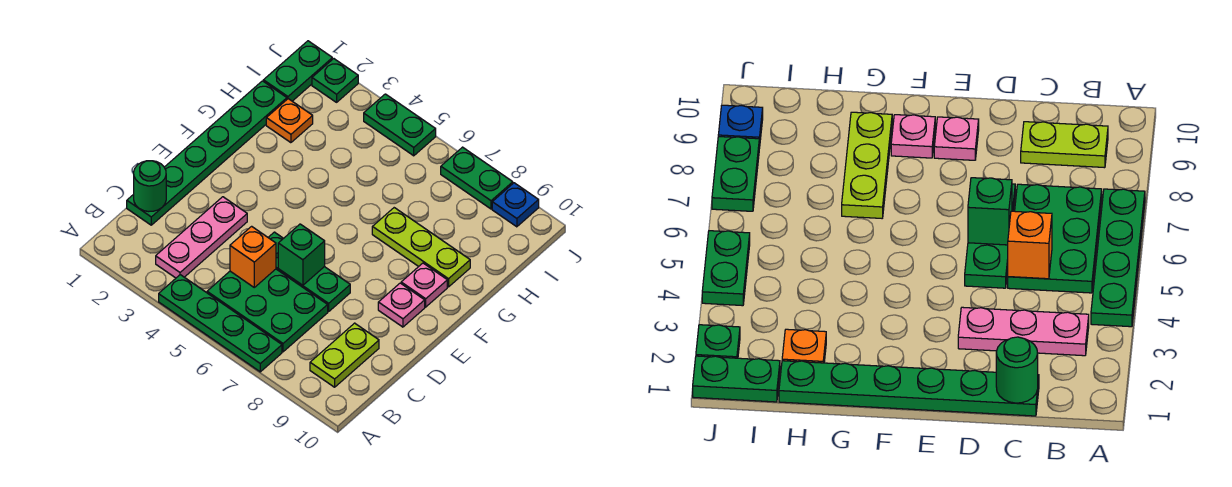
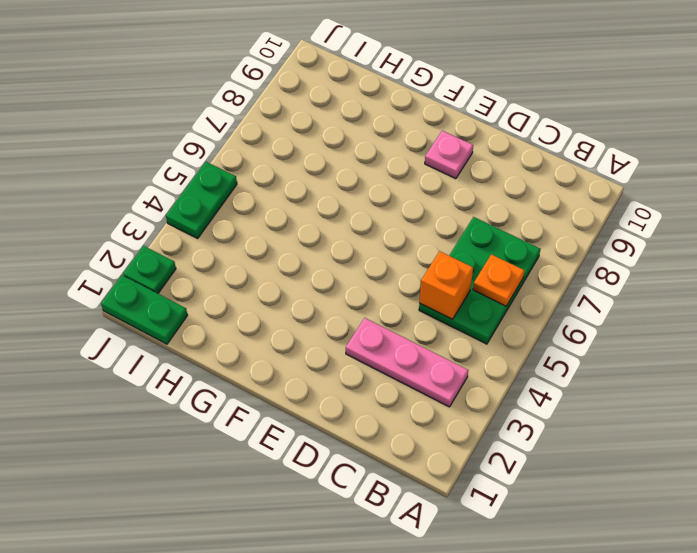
orange 1x1 plate [473,254,525,306] -> orange 1x1 plate moved to [266,99,313,143]
none -> green 1x4 plate [159,275,282,372]
none -> lime 1x2 plate [310,323,379,387]
none -> green 1x6 plate [127,81,287,225]

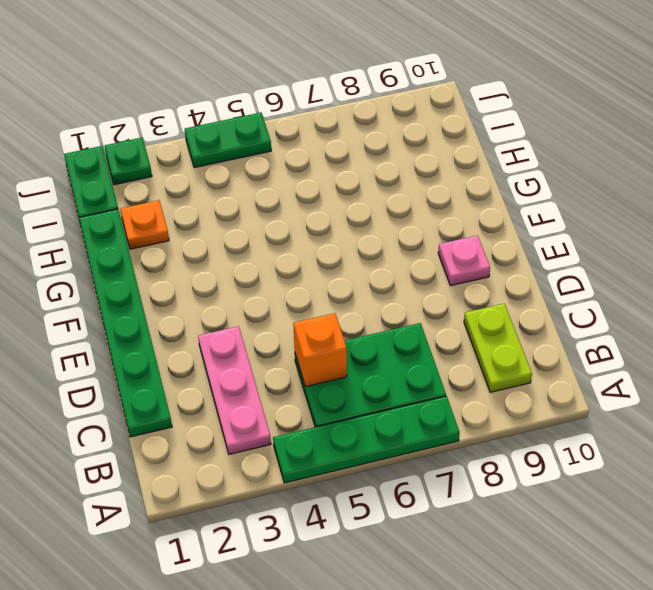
none -> green 1x3 plate [268,232,350,312]
none -> pink 1x1 plate [401,263,447,307]
none -> lime 1x3 plate [372,208,470,287]

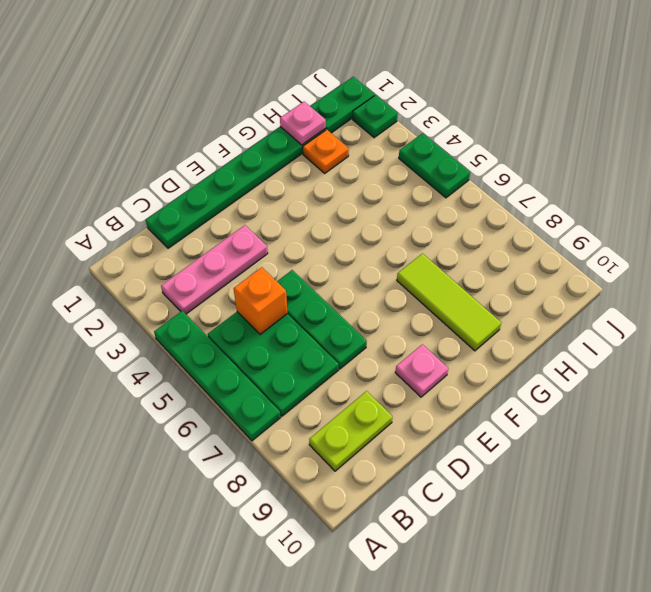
lime 1x3 tile [397,253,501,351] -> lime 1x3 plate [372,208,470,287]
pink 1x1 plate [280,102,326,145] -> pink 1x1 plate moved to [401,263,447,307]
none -> green 1x2 plate [441,147,513,209]
none -> blue 1x1 plate [492,183,539,227]
none -> green 1x1 round brick [134,161,166,212]

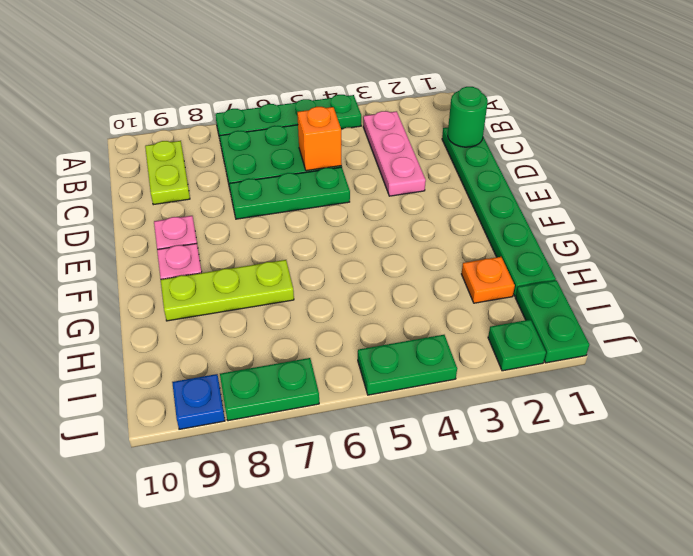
none -> green 1x1 brick [278,224,325,285]

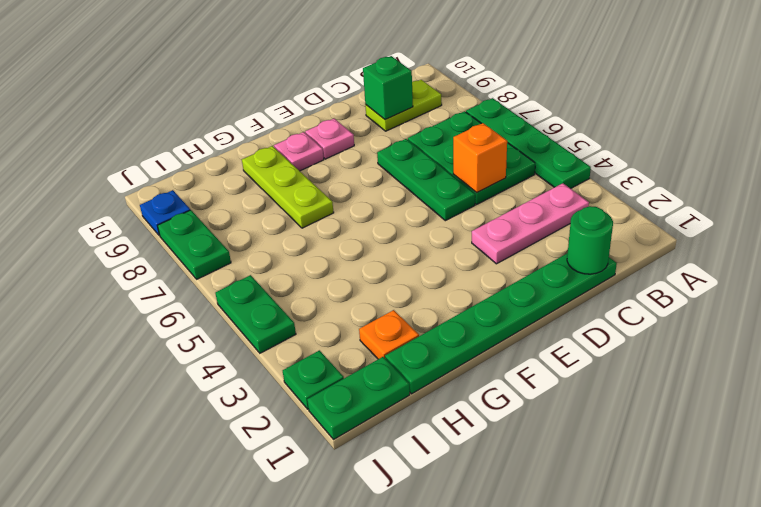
green 1x1 brick [363,56,413,120] -> green 1x1 brick moved to [278,224,325,285]

